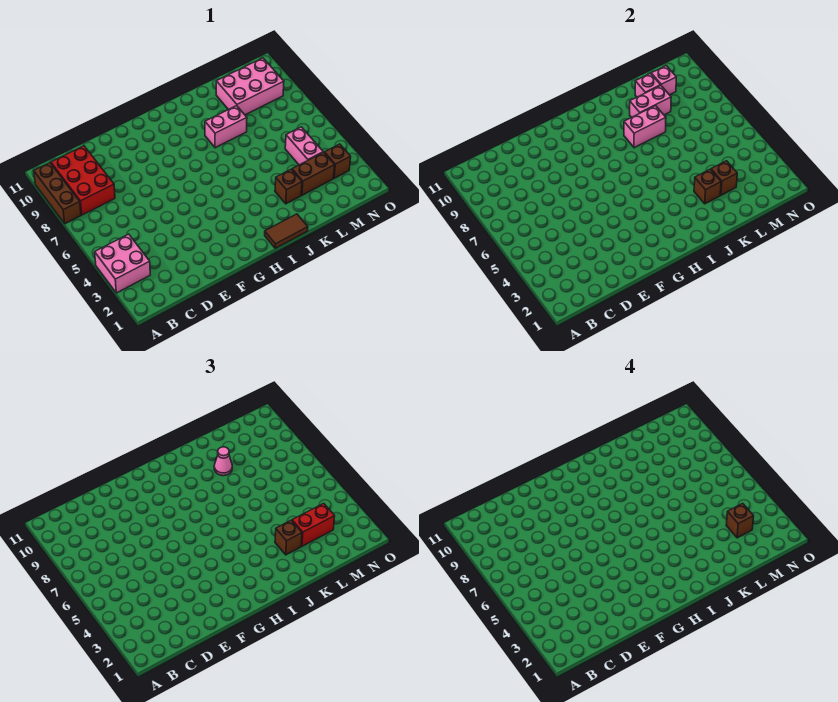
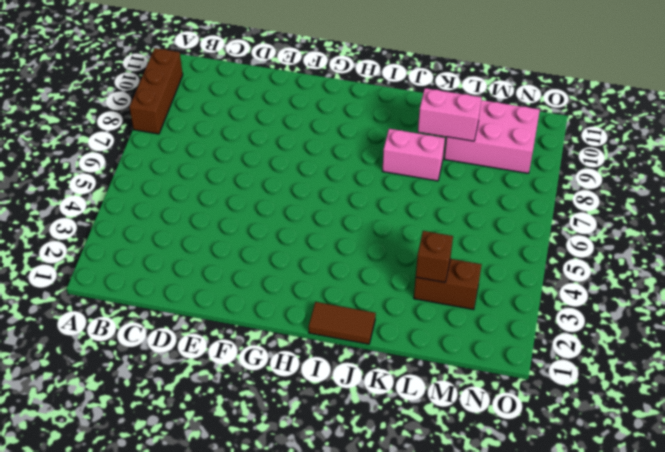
none -> pink 2x2 brick [95,234,150,293]
none -> red 2x3 brick [51,146,115,215]
none -> brown 1x1 brick [275,169,302,204]

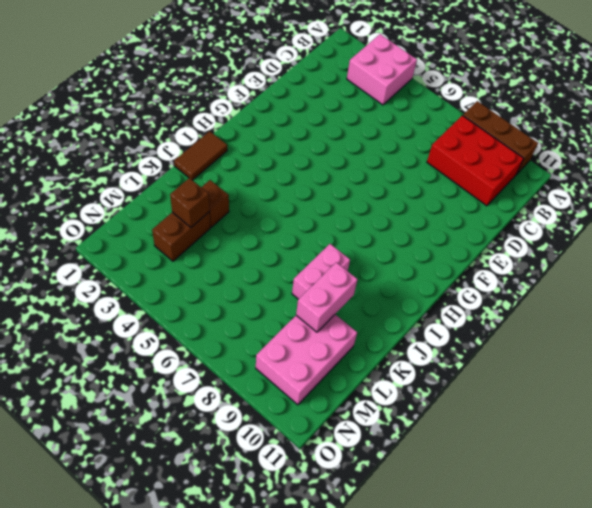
none -> pink 1x2 brick [285,127,323,165]
none -> brown 1x1 brick [325,144,351,178]
none -> pink 1x2 brick [624,106,666,148]

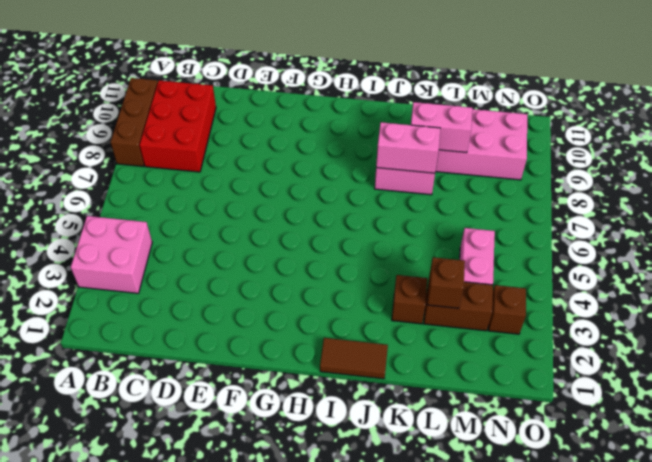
none -> brown 1x1 brick [694,169,721,204]
none -> pink 1x1 brick [635,73,661,97]
none -> pink 1x1 brick [651,66,676,95]

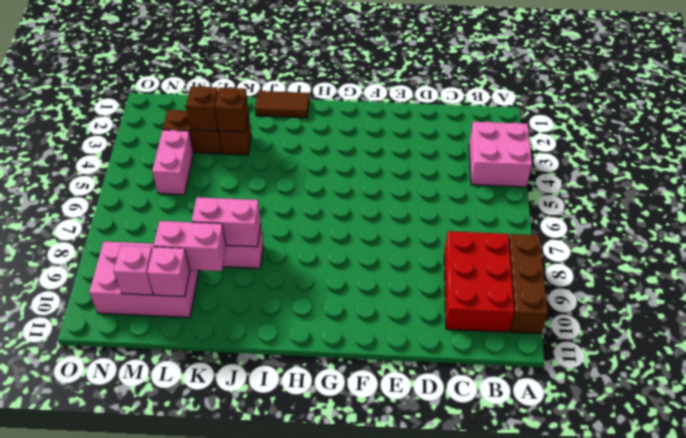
none -> brown 1x1 brick [325,144,351,178]
none -> brown 1x1 brick [275,520,302,555]
none -> pink 1x1 cone [214,447,232,476]

